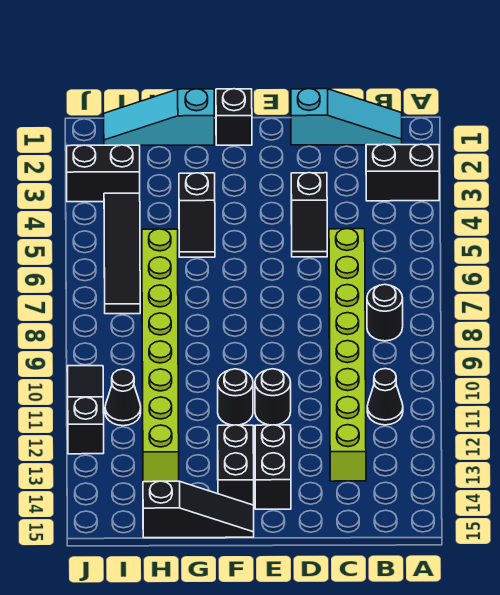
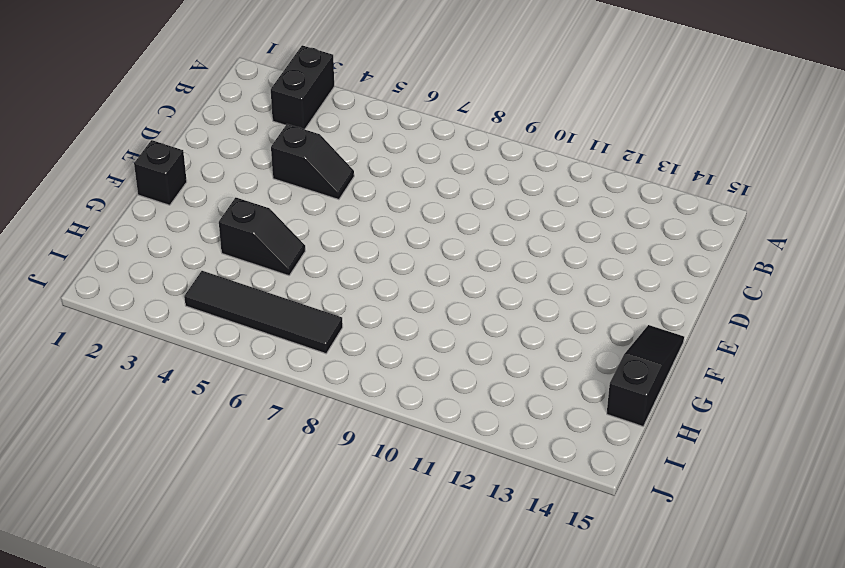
none -> cyan 1x3 slope [291,89,402,145]
none -> black 1x1 round brick [367,284,403,341]
none -> black 1x1 cone [367,369,403,425]

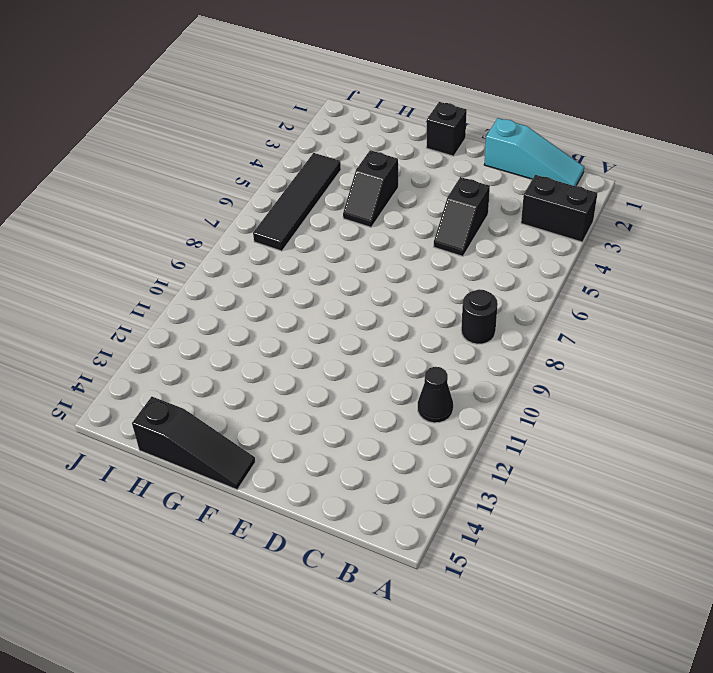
none -> lime 1x8 brick [329,229,366,481]
none -> black 1x1 round brick [255,369,291,425]
none -> black 1x2 brick [255,425,291,509]

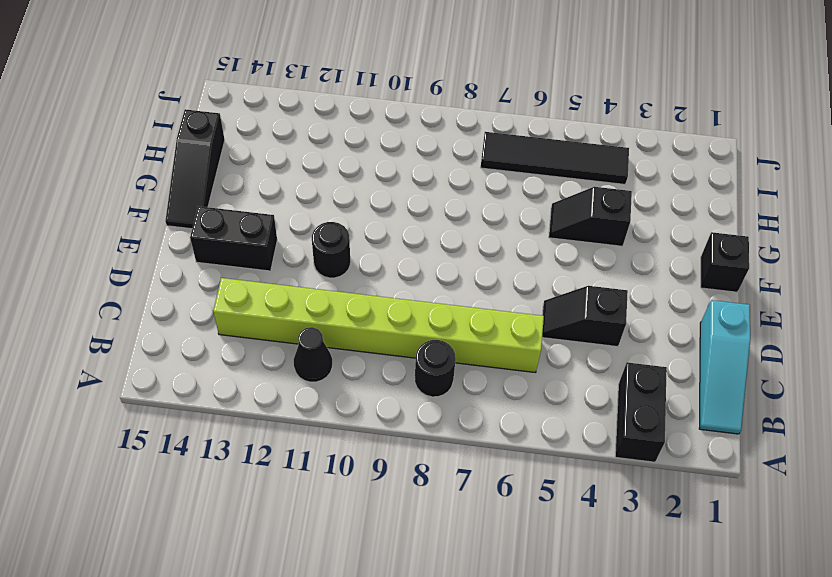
none -> black 1x1 round brick [218,369,253,425]
none -> black 1x2 brick [218,425,254,505]
none -> cyan 1x3 slope [104,89,214,145]

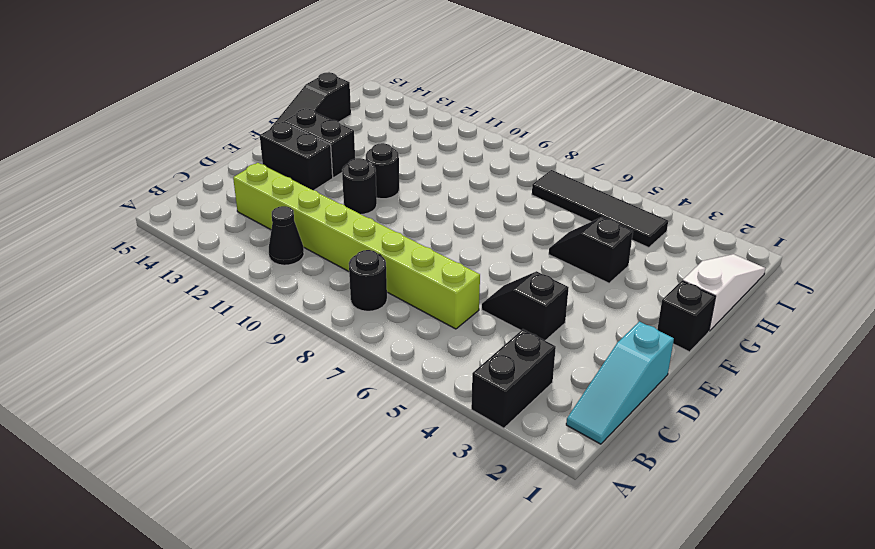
white 1x3 slope [683,254,766,331] -> cyan 1x3 slope [104,89,214,145]
none -> lime 1x8 brick [142,229,179,482]
none -> black 1x2 brick [67,145,140,202]
none -> black 1x1 cone [105,369,141,426]

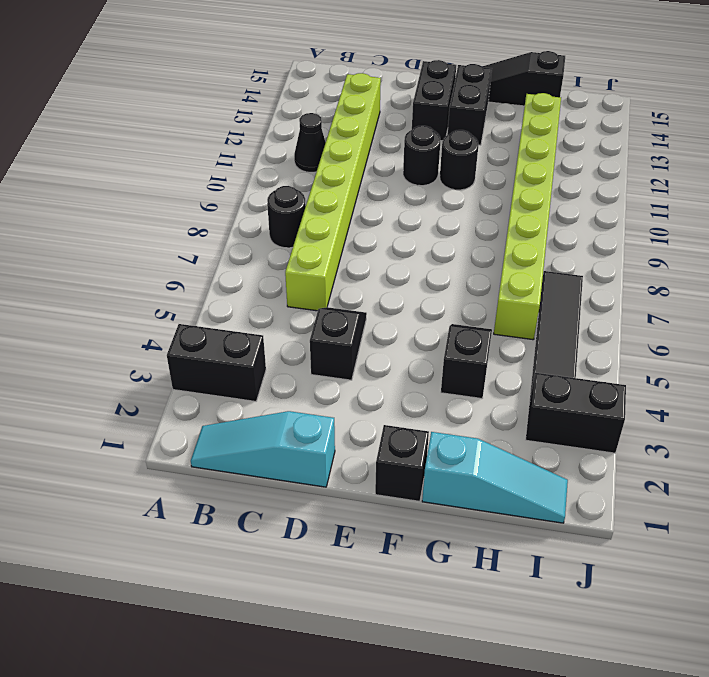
none -> black 1x1 cone [105,369,141,426]
none -> black 1x3 slope [67,366,104,454]

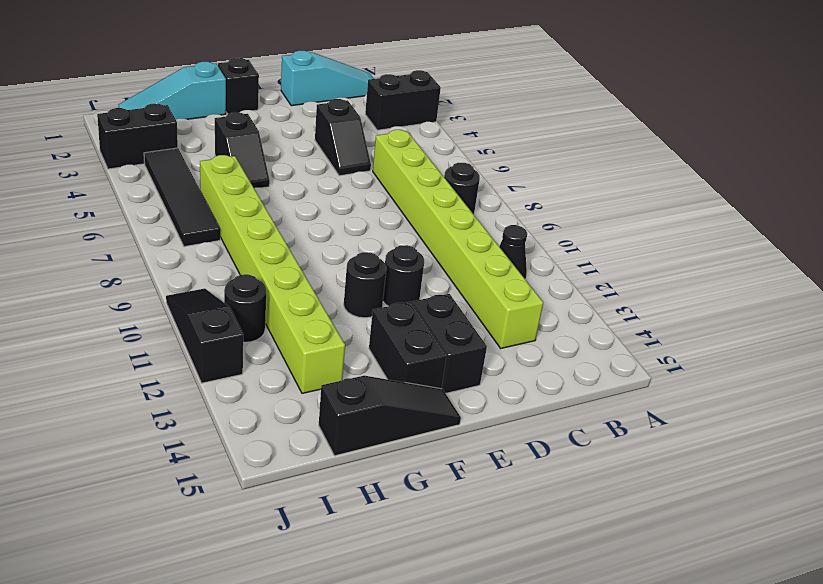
black 1x1 round brick [224,274,266,342] -> black 1x1 cone [105,369,141,426]

